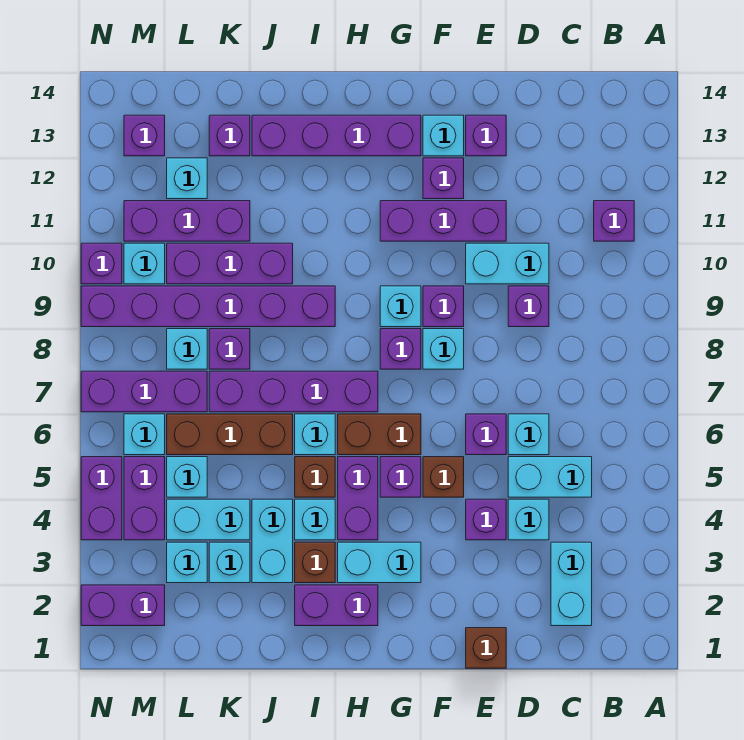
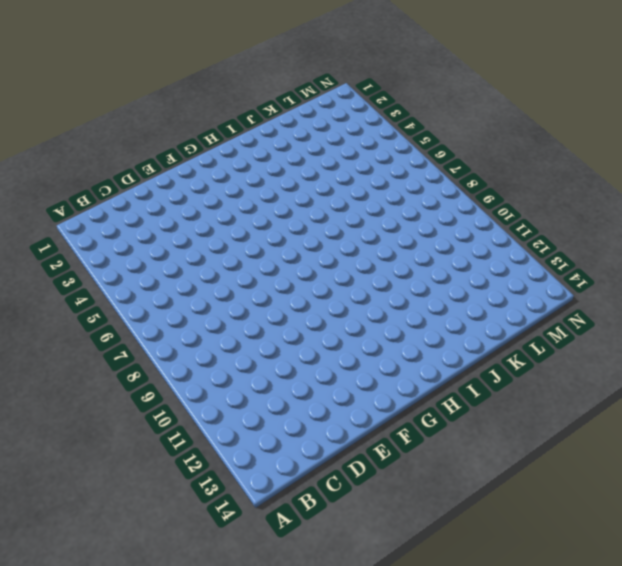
none -> purple 1x1 brick [594,201,634,241]
none -> cyan 1x2 brick [551,542,592,626]
none -> cyan 1x2 brick [508,457,592,497]
none -> cyan 1x1 brick [508,499,549,540]

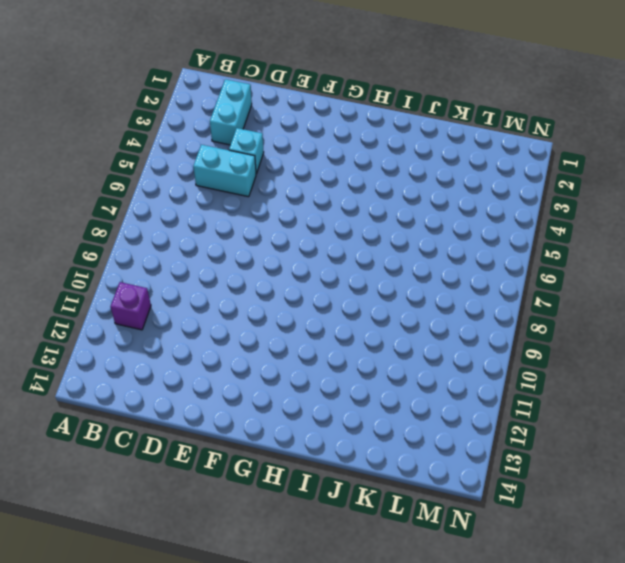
none -> cyan 1x1 brick [508,414,549,455]
none -> purple 1x1 brick [508,286,549,327]
none -> cyan 1x2 brick [466,243,549,284]
none -> brown 1x1 brick [466,628,506,668]

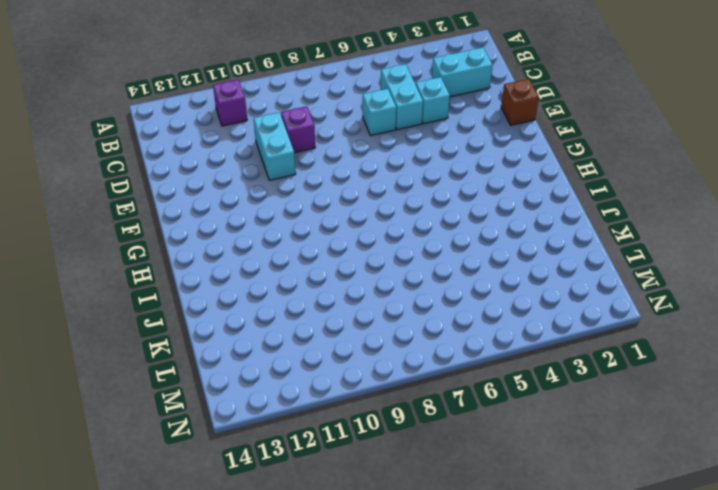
none -> purple 1x1 brick [466,499,506,540]
none -> purple 1x1 brick [466,414,506,455]
none -> purple 1x3 brick [380,201,506,241]
none -> purple 1x1 brick [466,115,506,156]

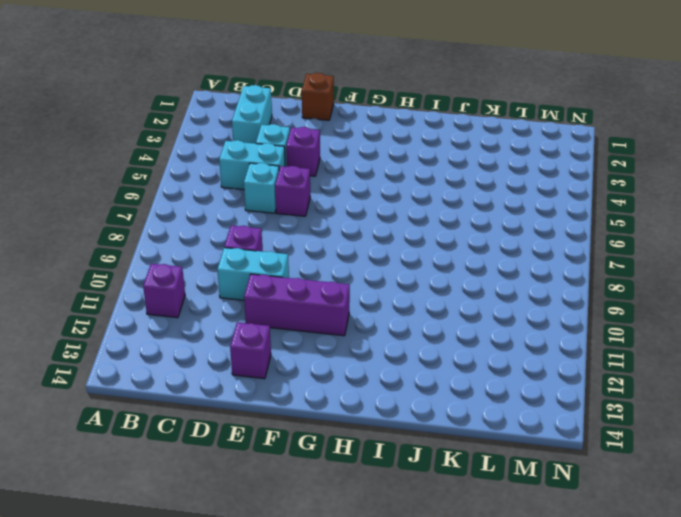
none -> brown 1x1 brick [423,457,464,497]
none -> cyan 1x1 brick [423,329,464,369]
none -> purple 1x1 brick [423,286,464,327]
none -> purple 1x1 brick [423,158,464,199]

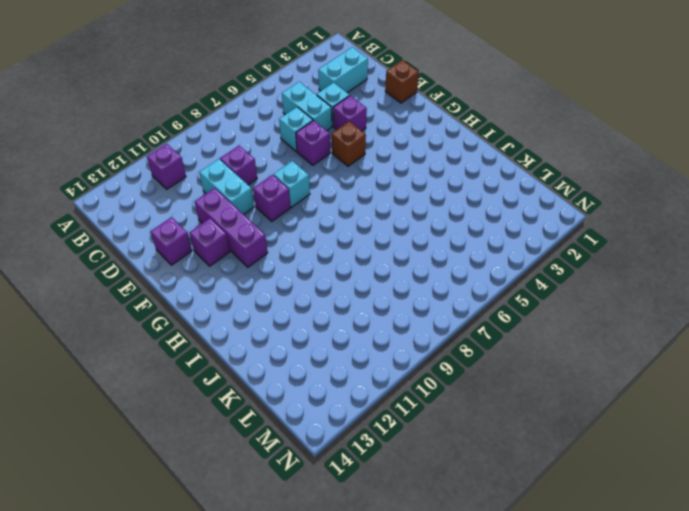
none -> cyan 1x1 brick [423,115,464,156]
none -> cyan 1x2 brick [338,542,421,583]
none -> purple 1x1 brick [380,457,421,497]
none -> brown 1x2 brick [338,414,421,455]

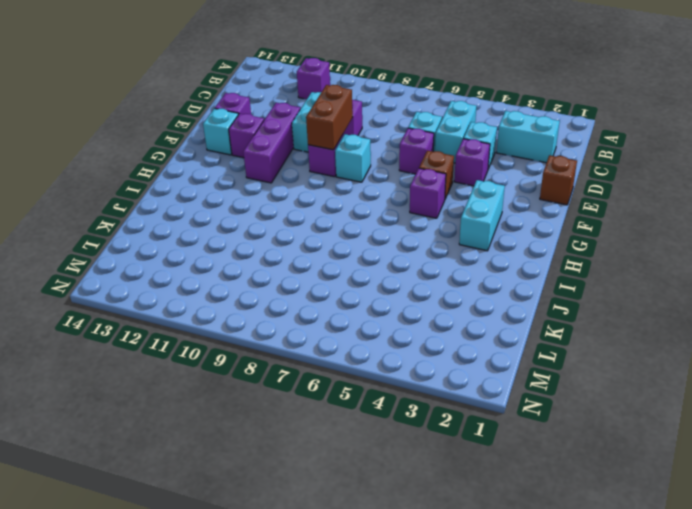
brown 1x2 brick [306,85,353,150] -> brown 1x2 brick moved to [338,414,421,455]
none -> purple 1x1 brick [380,329,421,369]
none -> cyan 1x1 brick [380,286,421,327]
none -> purple 1x4 brick [252,115,421,156]
none -> purple 1x2 brick [295,585,378,626]

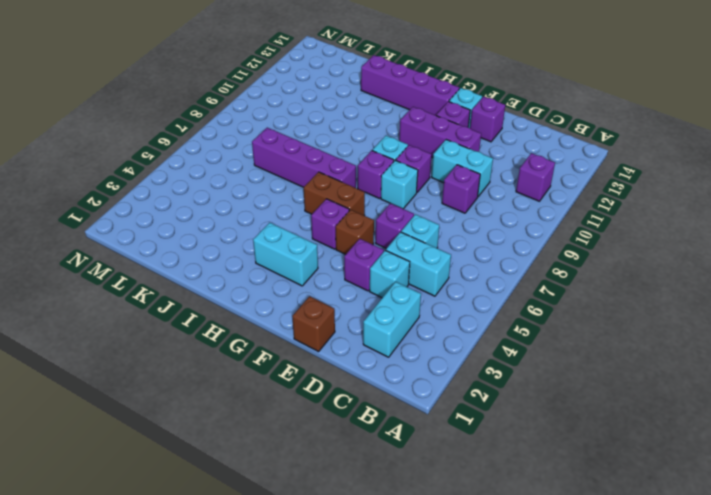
none -> purple 1x2 brick [295,585,378,626]
none -> purple 1x2 brick [338,457,378,540]
none -> brown 1x1 brick [295,542,335,583]
none -> cyan 1x1 brick [295,499,335,540]

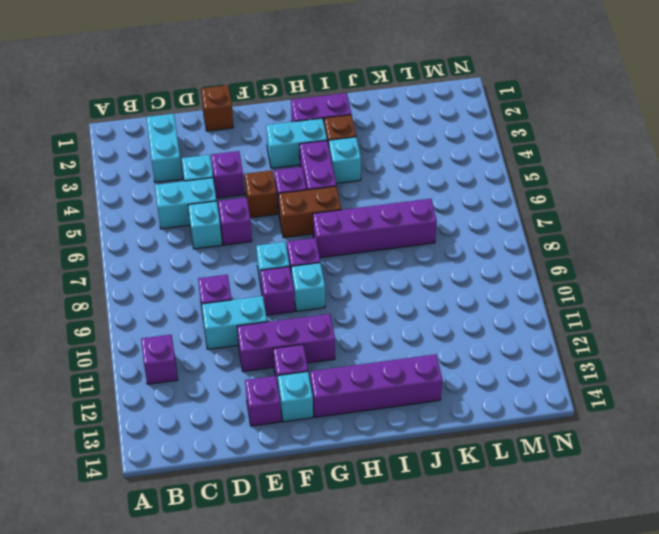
none -> brown 1x1 brick [295,457,335,497]
none -> cyan 1x1 brick [295,414,335,455]
none -> purple 1x6 brick [81,286,335,327]
none -> cyan 1x2 brick [252,499,293,583]

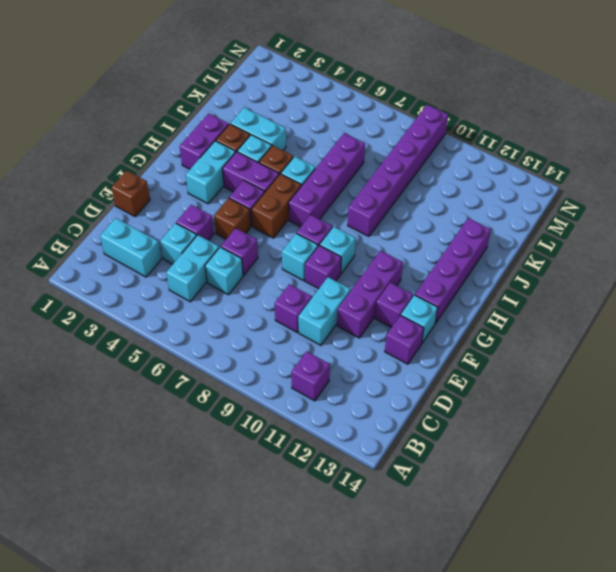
none -> brown 1x3 brick [167,414,293,455]
none -> purple 1x3 brick [167,243,293,284]
none -> cyan 1x1 brick [209,542,250,583]
none -> cyan 1x2 brick [167,499,250,540]

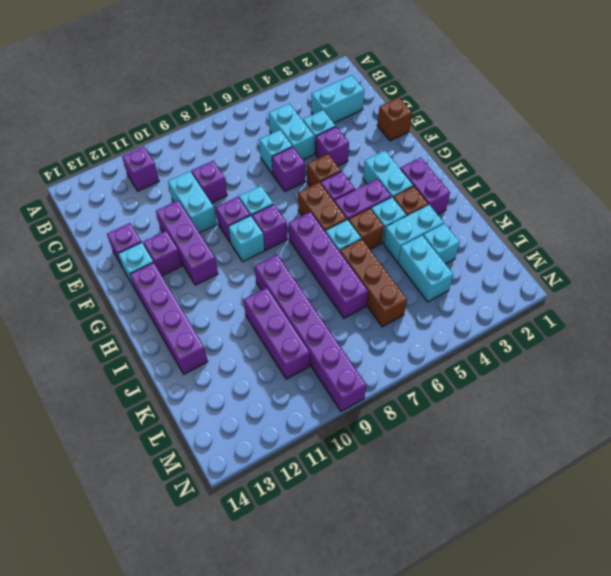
none -> purple 1x1 brick [209,329,250,369]
none -> purple 1x3 brick [124,201,250,241]
none -> purple 1x1 brick [209,115,250,156]
none -> cyan 1x1 brick [167,542,207,583]

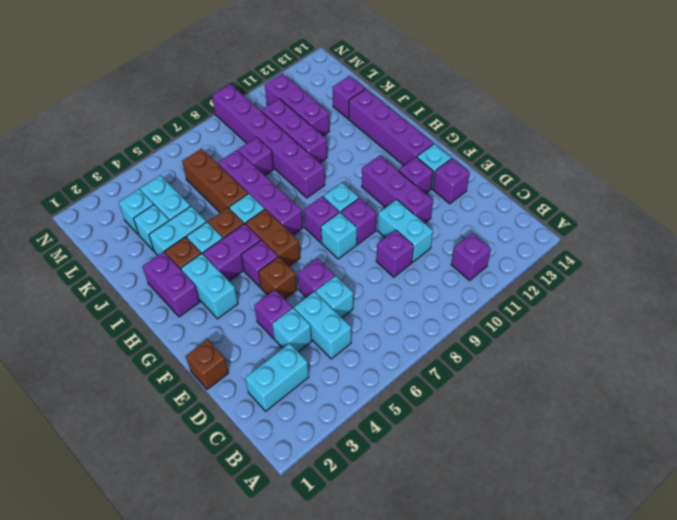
none -> cyan 1x1 brick [167,457,207,497]
none -> purple 1x3 brick [81,371,207,412]
none -> cyan 1x1 brick [167,329,207,369]
none -> cyan 1x1 brick [167,158,207,199]

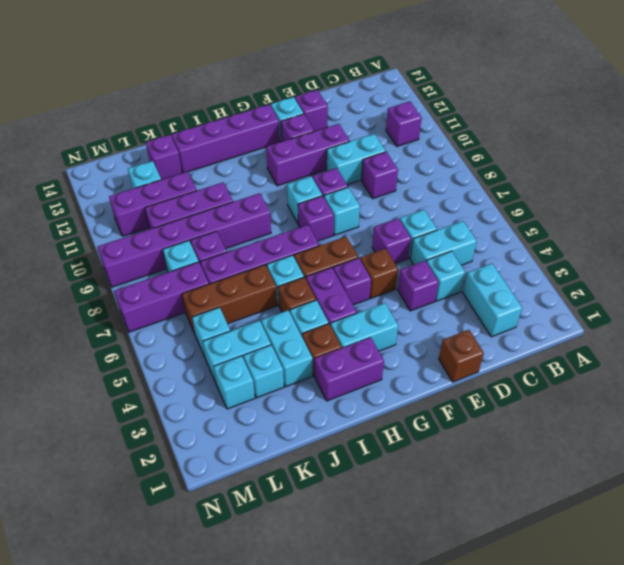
none -> purple 1x2 brick [81,585,165,626]
none -> purple 1x2 brick [124,457,165,540]
none -> cyan 1x1 brick [124,414,165,455]
none -> cyan 1x1 brick [124,243,165,284]

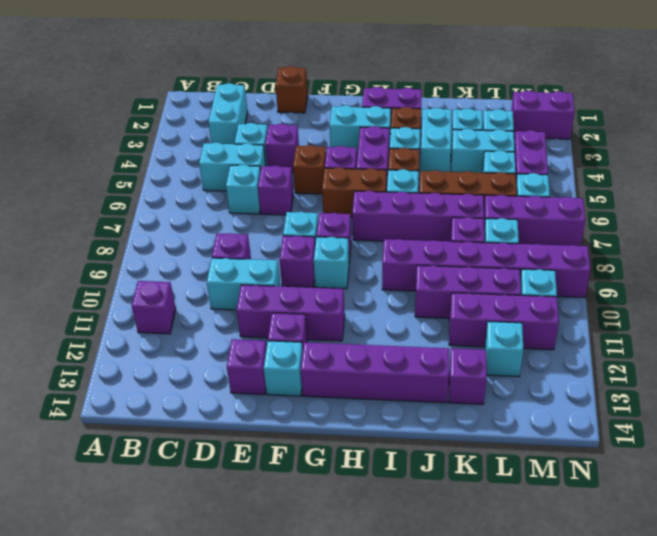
none -> purple 1x1 brick [124,115,165,156]
none -> purple 1x2 brick [81,457,122,540]
none -> purple 1x1 brick [81,243,122,284]

